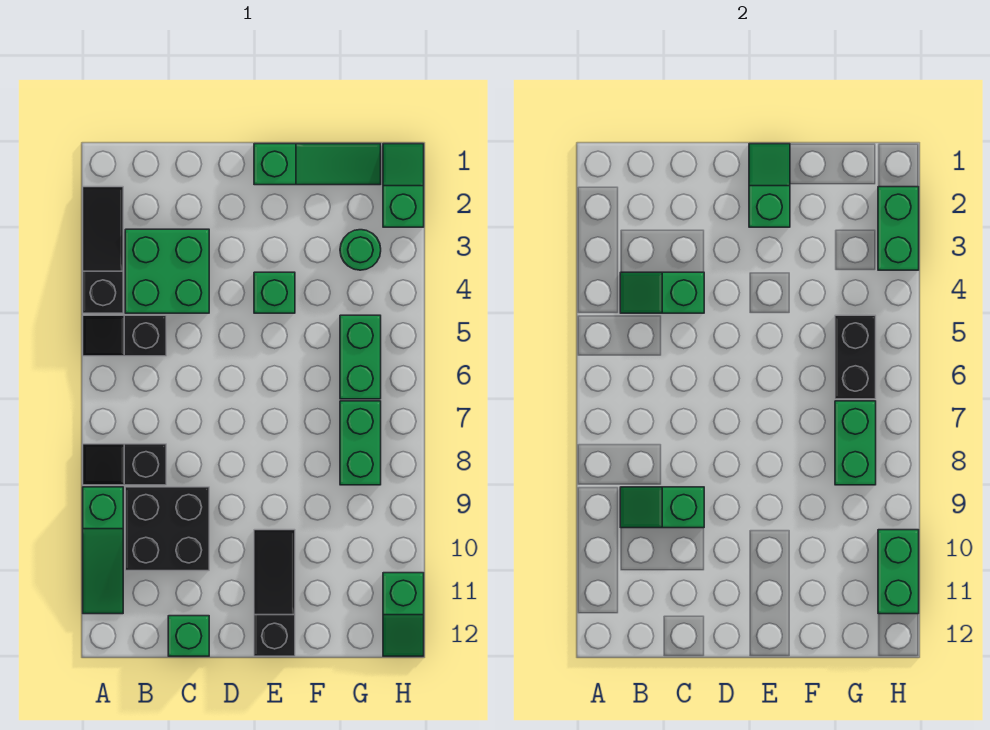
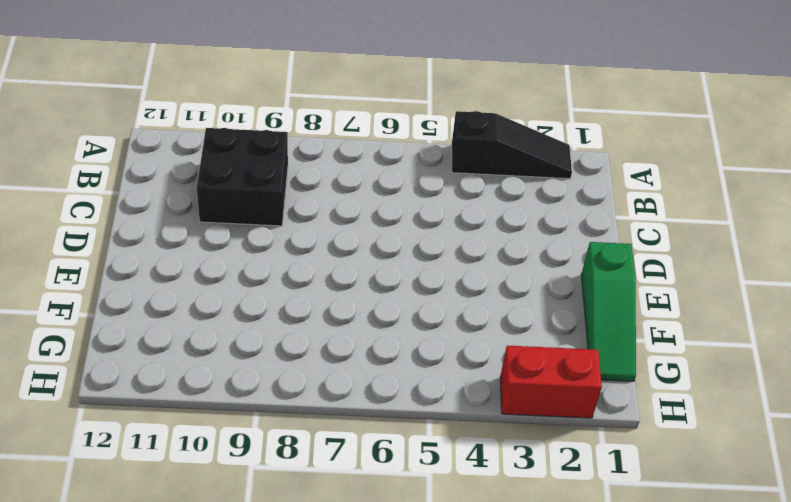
red 1x2 brick [500,346,602,418] -> green 1x2 slope [383,144,424,227]
none -> black 1x2 slope [83,315,166,356]
none -> black 1x2 slope [83,444,166,485]
none -> green 1x3 slope [83,487,123,614]

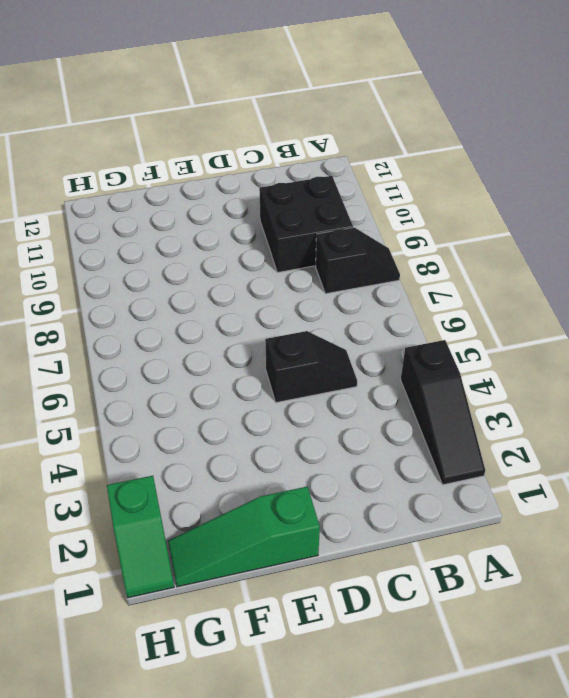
black 1x2 slope [265,331,357,403] -> black 1x2 slope moved to [83,315,166,356]
none -> green 1x3 slope [83,487,123,614]
none -> green 2x2 brick [125,229,209,313]
none -> green 1x1 brick [168,616,209,656]

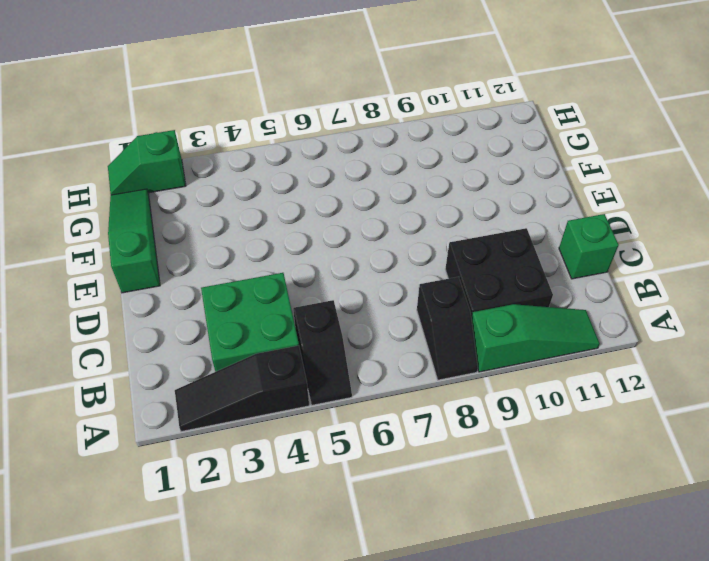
none -> green 1x1 brick [254,272,295,313]
none -> black 1x3 slope [254,530,295,656]
none -> green 1x1 round brick [340,230,381,270]

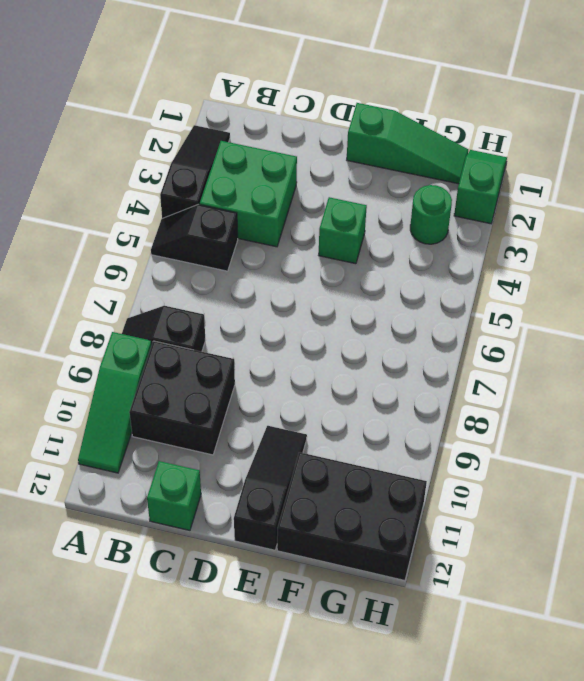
black 2x3 brick [277,452,427,581] -> green 1x2 slope [383,573,424,656]
none -> green 1x2 brick [340,315,381,399]
none -> green 1x2 brick [340,401,381,485]
none -> green 1x2 slope [620,272,704,313]

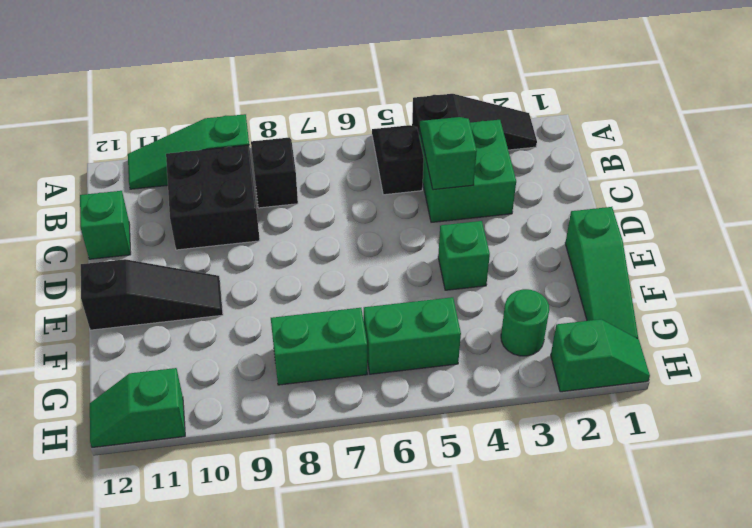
none -> green 1x2 slope [620,487,704,528]
none -> green 1x2 slope [749,144,790,227]
none -> black 1x2 brick [835,315,876,399]

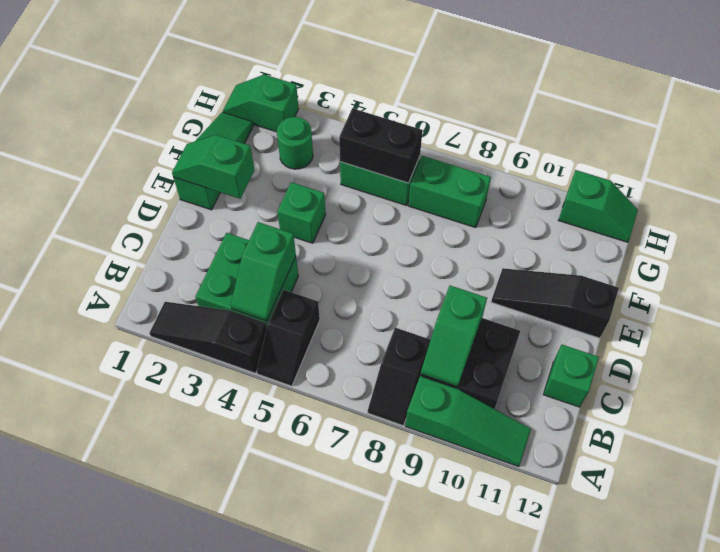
none -> green 1x2 brick [835,401,876,485]
none -> green 1x2 brick [878,187,919,270]
none -> green 1x2 brick [878,530,919,614]

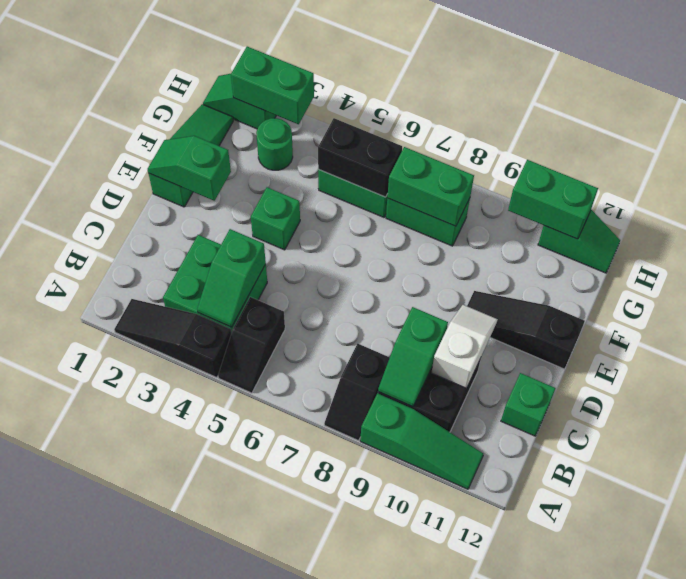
white 1x2 slope [431,305,498,388] -> none

